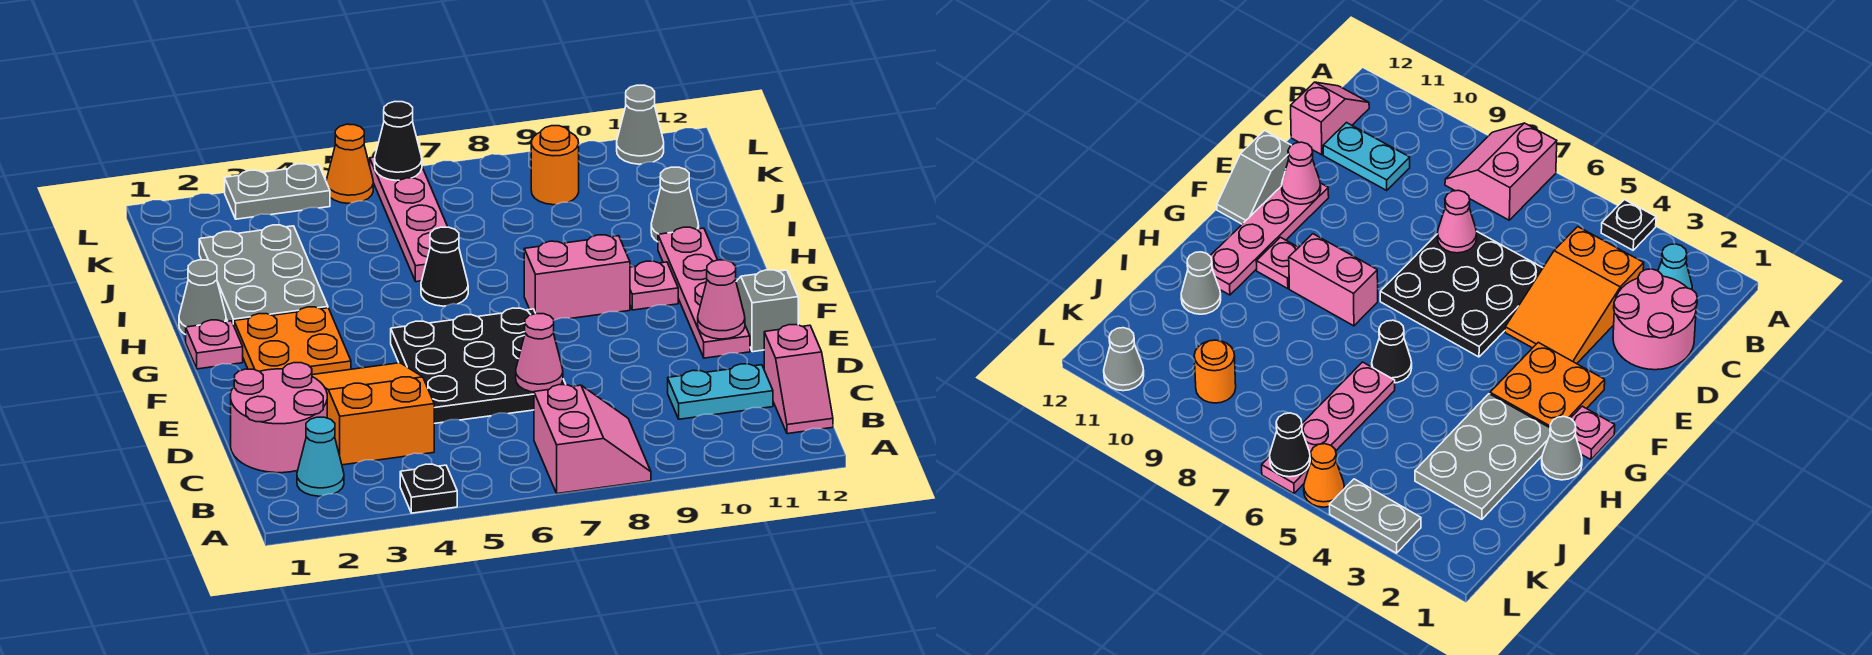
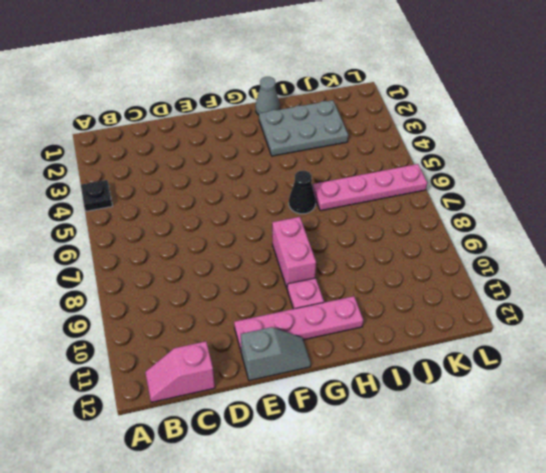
none -> pink 2x2 slope [534,385,651,494]
none -> cyan 1x1 cone [297,417,344,496]
none -> pink 2x2 round brick [231,363,327,473]

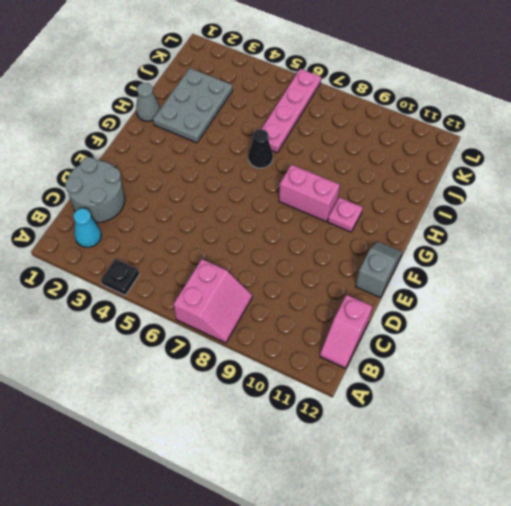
grey 2x2 round brick [65,157,125,223] -> pink 2x2 round brick [231,363,327,473]
none -> orange 2x3 slope [312,363,434,465]
none -> cyan 1x2 plate [668,364,773,419]
none -> black 3x3 plate [391,308,566,424]

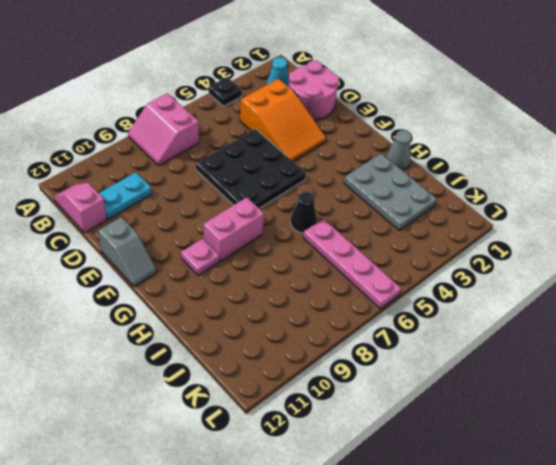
none -> pink 1x4 plate [658,227,750,358]
none -> orange 2x2 plate [234,307,351,375]
none -> pink 1x1 plate [186,320,243,369]

